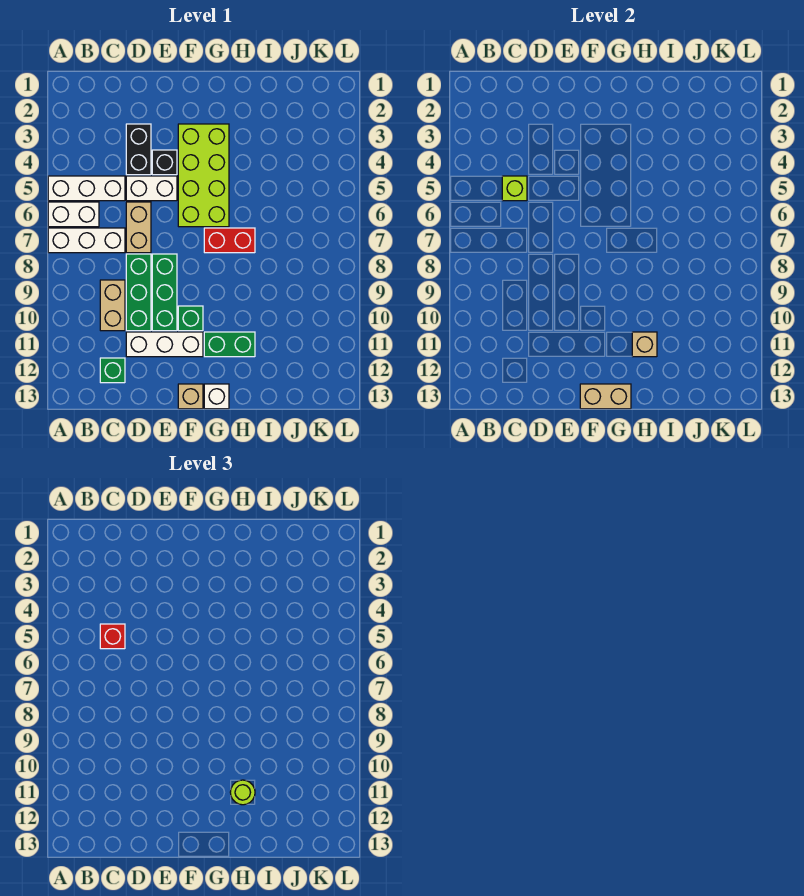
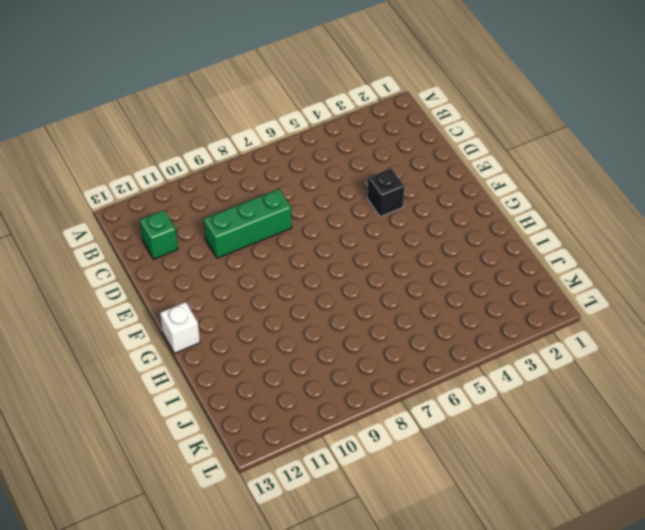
none -> white 1x3 brick [48,176,125,201]
none -> white 1x2 brick [48,202,99,227]
none -> white 1x3 brick [48,228,125,253]

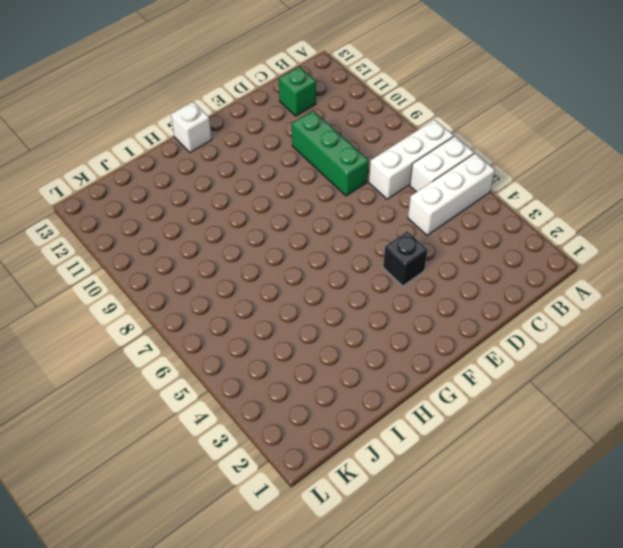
none -> tan 1x2 brick [100,280,125,331]
none -> black 1x2 brick [126,124,151,175]
none -> white 1x2 brick [126,176,177,201]

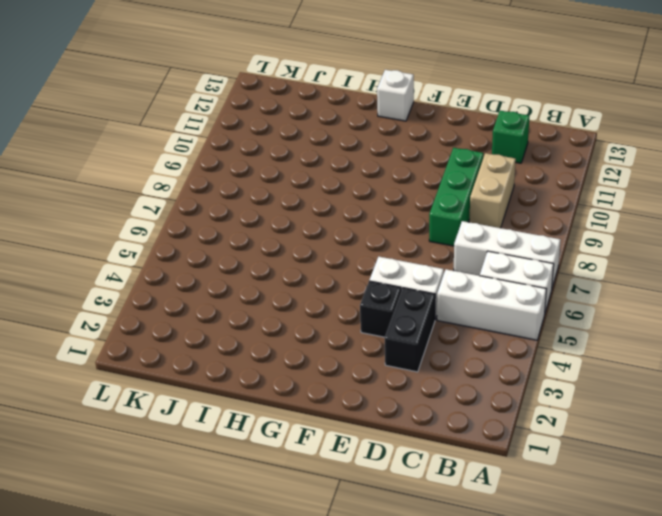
none -> tan 1x2 brick [126,202,151,253]
none -> white 1x3 brick [126,332,203,357]
none -> green 1x3 brick [152,254,177,331]

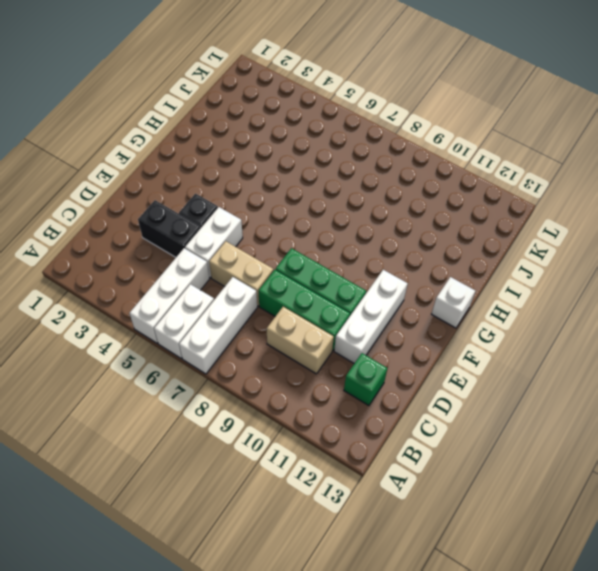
none -> lime 2x4 brick [178,124,229,227]
none -> green 1x1 brick [178,306,203,331]
none -> tan 1x1 brick [178,384,203,409]

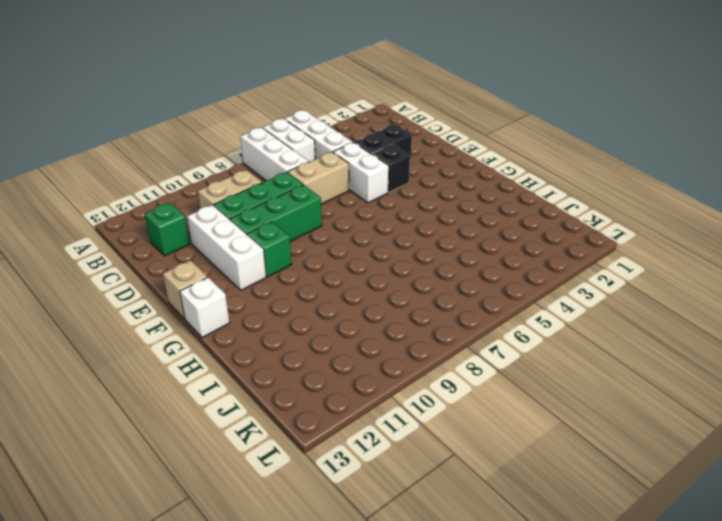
none -> lime 2x4 brick [178,124,229,227]
none -> red 1x2 brick [204,228,255,253]
none -> green 1x2 brick [204,332,255,357]

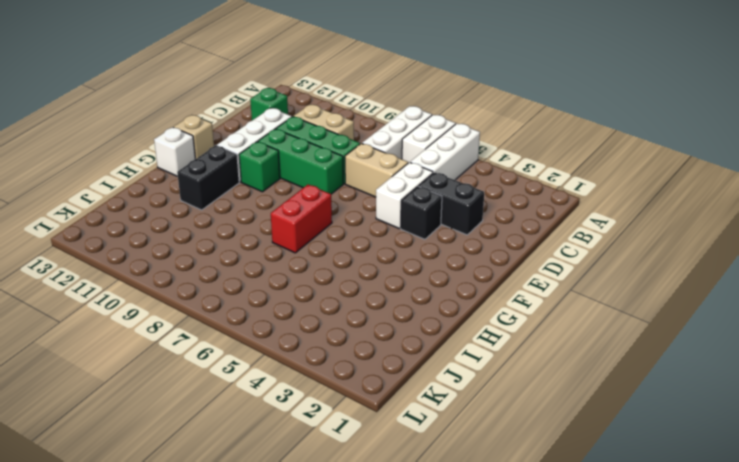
black 1x2 brick [177,146,239,210] -> green 1x2 brick [204,332,255,357]
none -> lime 2x4 brick [178,124,229,227]
none -> lime 1x1 brick [502,176,527,201]
none -> tan 1x2 brick [580,384,631,409]

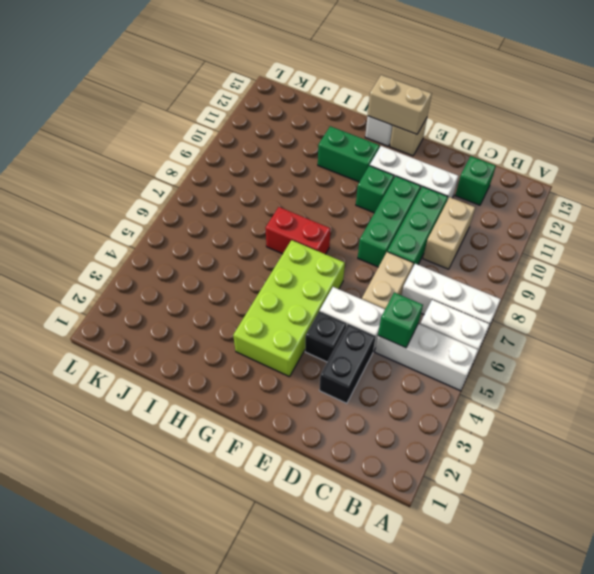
green 1x1 brick [378,293,423,348] -> lime 1x1 brick [502,176,527,201]
none -> tan 1x1 brick [632,332,657,357]
none -> red 1x1 brick [100,624,125,649]
none -> lime 1x1 round brick [230,780,255,805]

